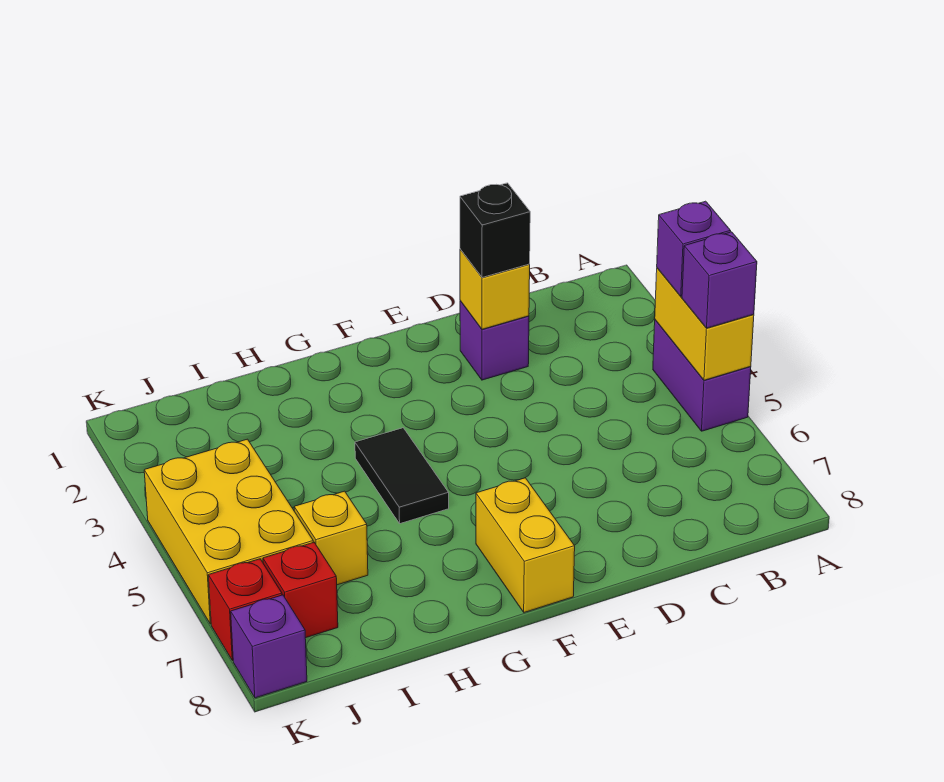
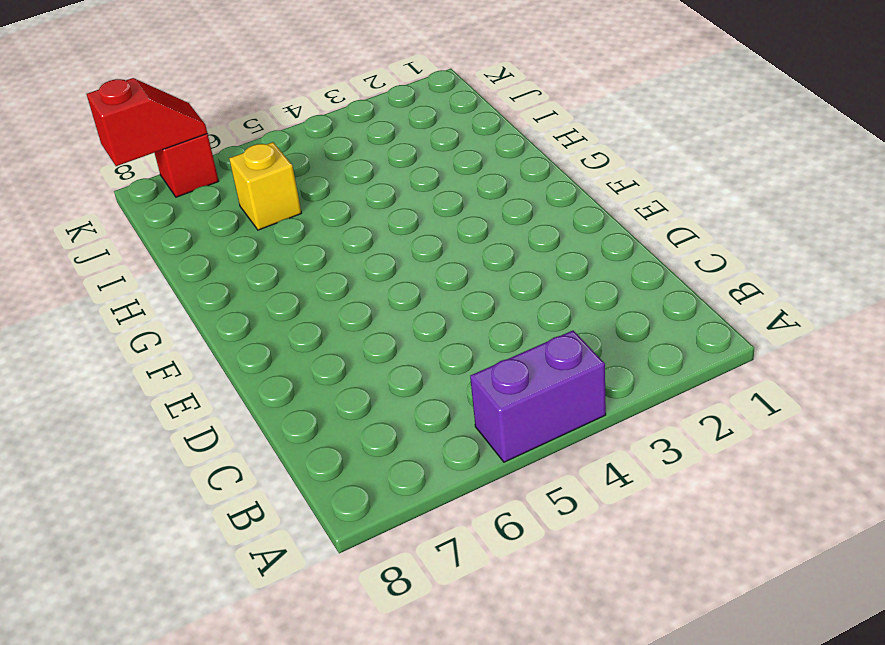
red 1x2 slope [87,78,207,166] -> none
none -> purple 1x1 brick [460,301,529,380]
none -> yellow 1x2 brick [476,478,575,612]
none -> black 1x2 tile [355,428,449,524]

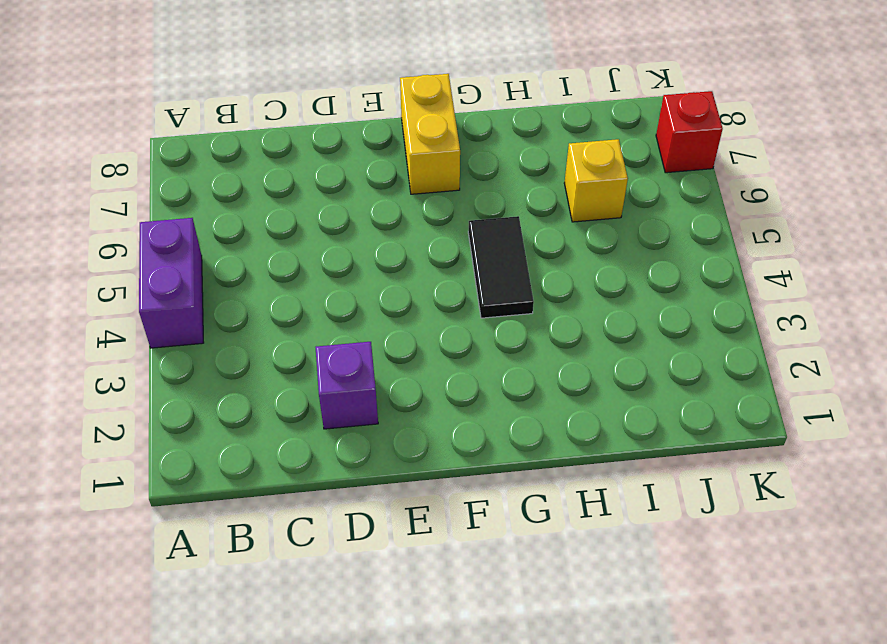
none -> yellow 2x3 brick [144,439,313,624]
none -> red 1x1 brick [263,542,338,638]
none -> purple 1x1 brick [231,595,307,698]

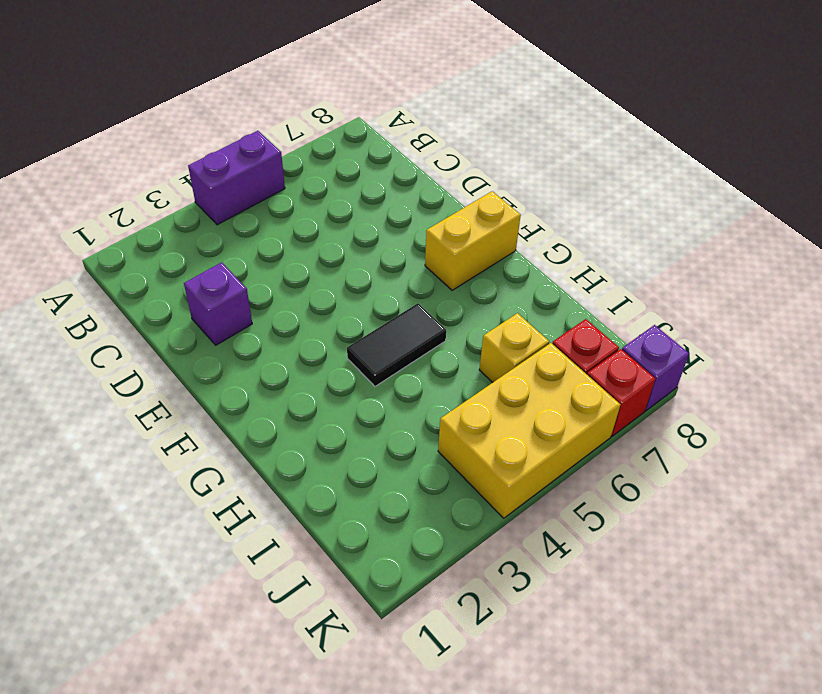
none -> yellow 1x2 brick [655,268,754,380]
none -> yellow 1x1 brick [460,249,530,329]
none -> purple 1x1 brick [657,201,731,296]

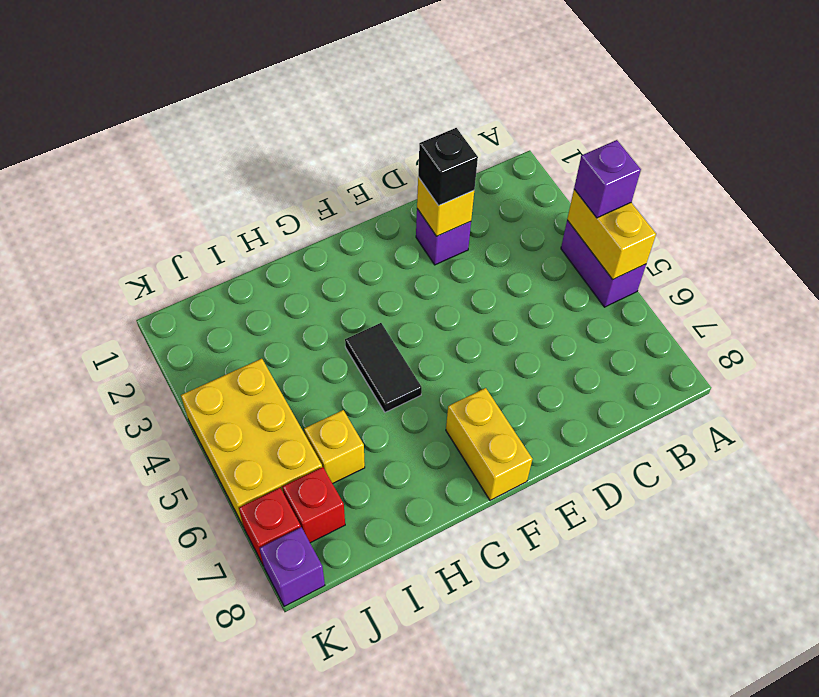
none -> purple 1x1 brick [682,232,757,328]

